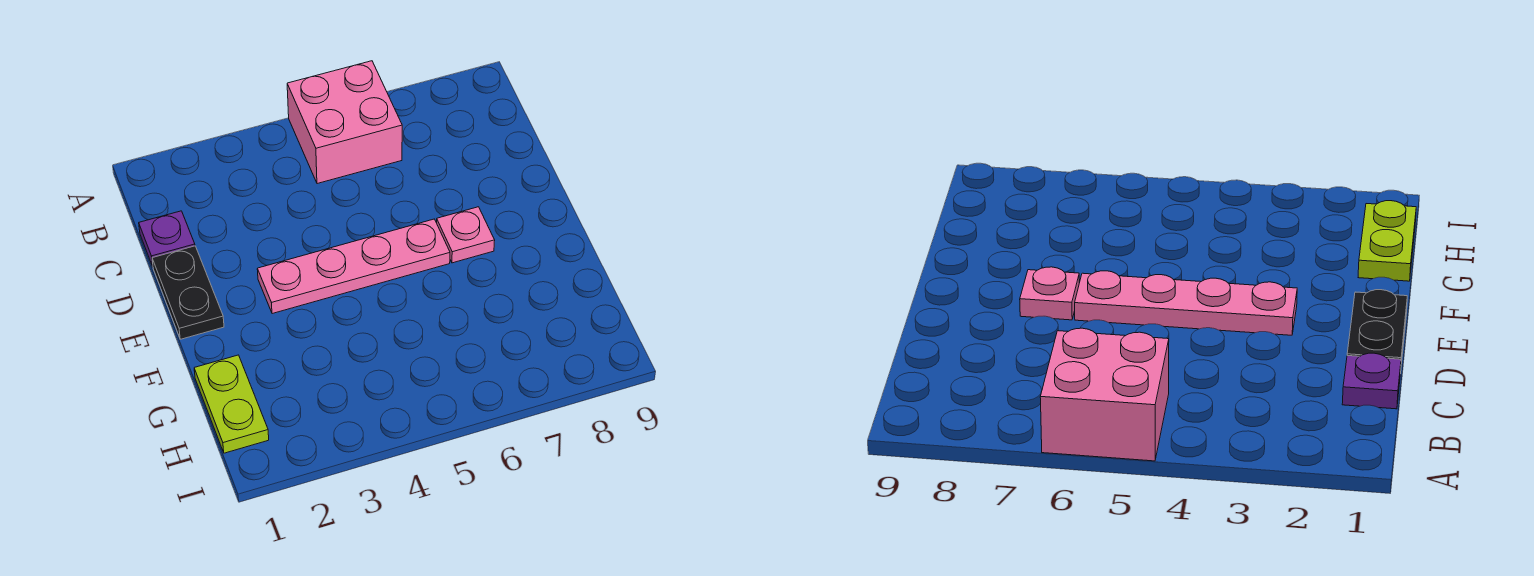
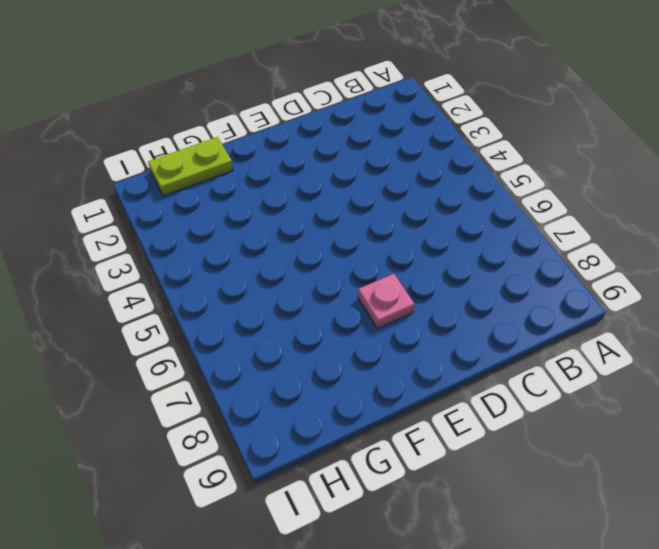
none -> pink 2x2 brick [287,61,402,184]
none -> purple 1x1 plate [139,211,195,266]

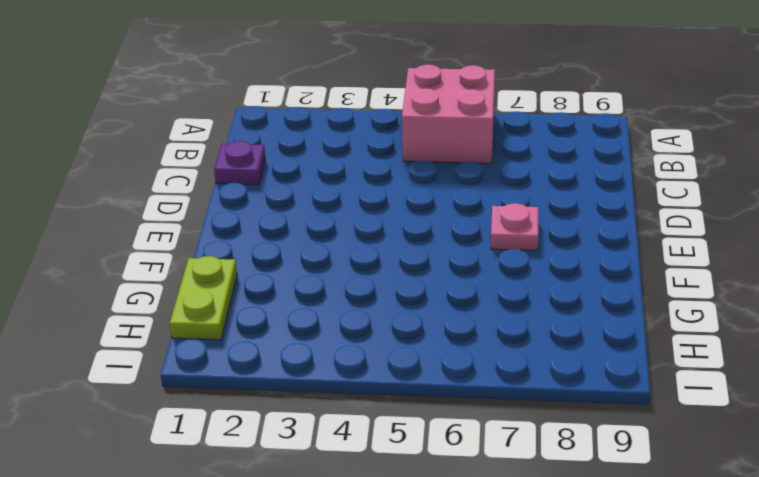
none -> black 1x2 plate [152,246,224,339]
none -> pink 1x4 plate [257,219,450,314]

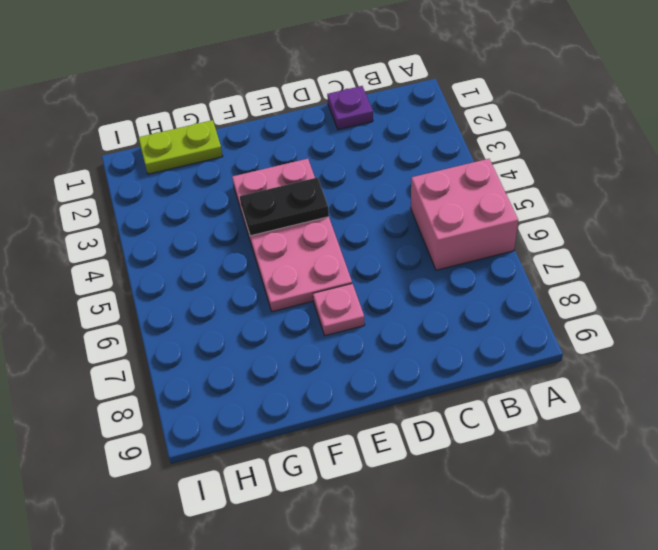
pink 2x4 plate [232,159,352,312] -> pink 1x4 plate [257,219,450,314]
black 1x2 plate [240,177,329,236] -> black 1x2 plate moved to [152,246,224,339]

